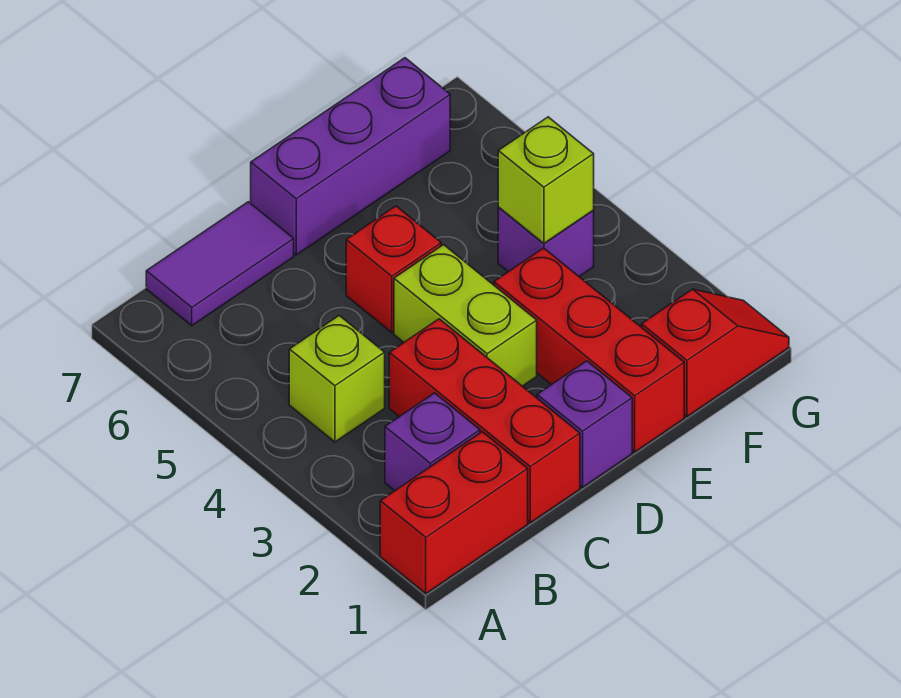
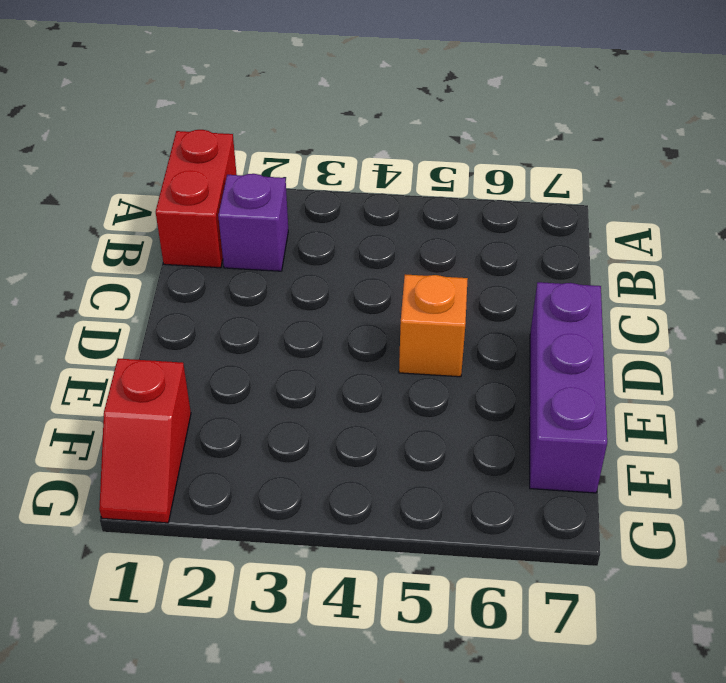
orange 1x1 brick [399,274,468,377] -> red 1x1 brick [346,206,441,332]
none -> lime 1x1 brick [289,316,385,442]
none -> purple 1x2 tile [146,202,294,326]
none -> red 1x3 brick [389,319,580,523]

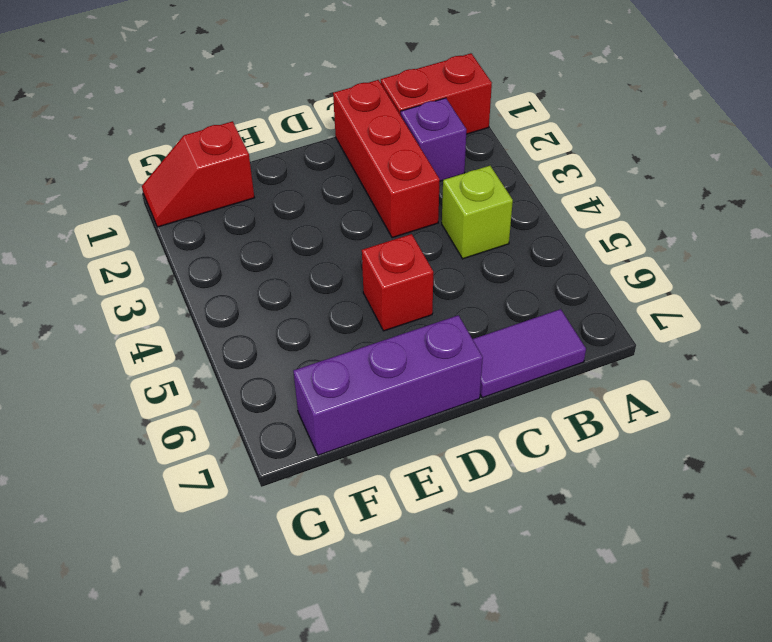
none -> purple 1x1 brick [537,361,632,487]
none -> lime 1x2 brick [394,245,537,386]
none -> red 1x3 brick [494,248,684,452]

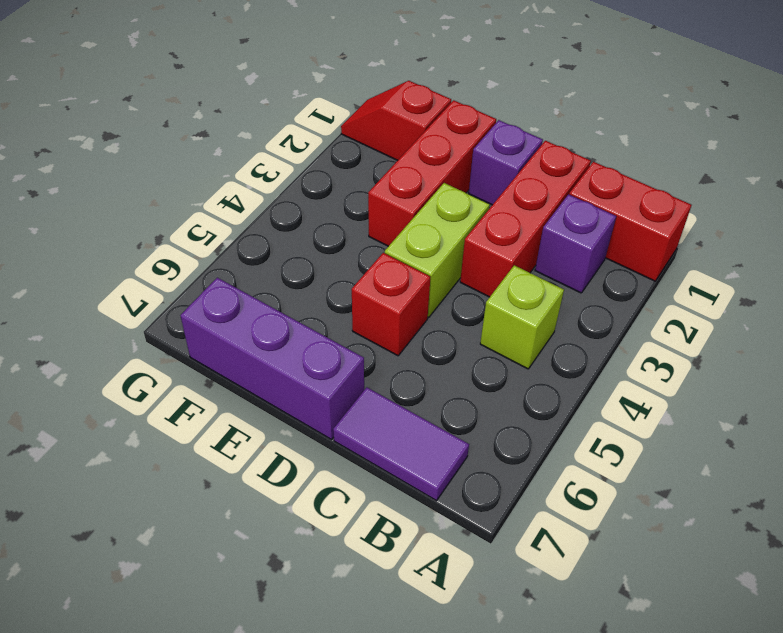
none -> purple 1x1 brick [498,208,594,276]
none -> lime 1x1 brick [498,117,594,243]

